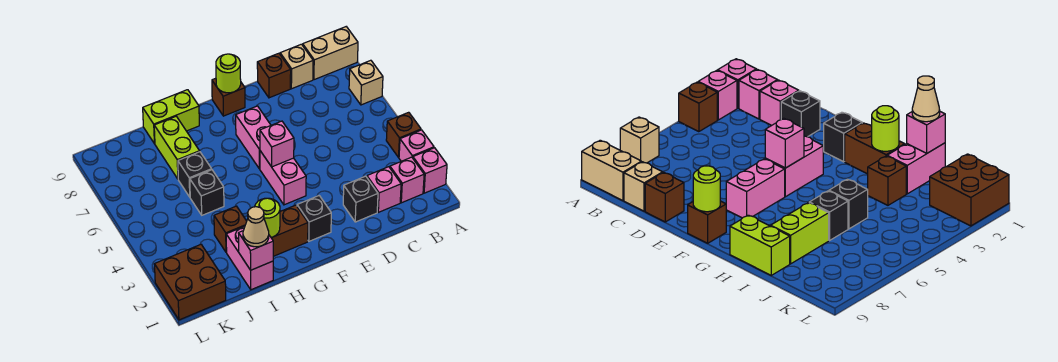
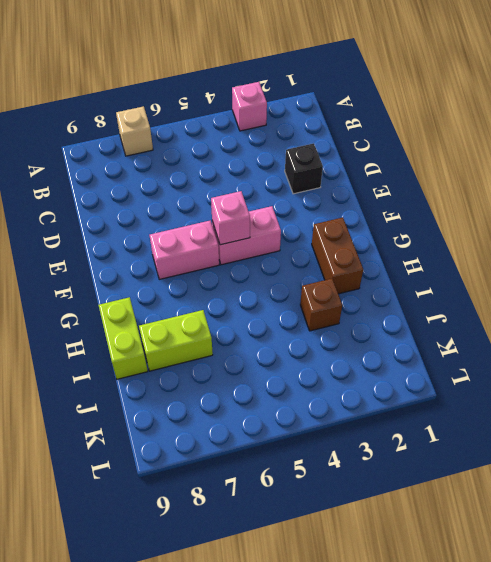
none -> pink 1x1 brick [413,148,447,193]
none -> brown 1x1 brick [386,112,421,158]
none -> tan 1x2 brick [303,27,358,80]

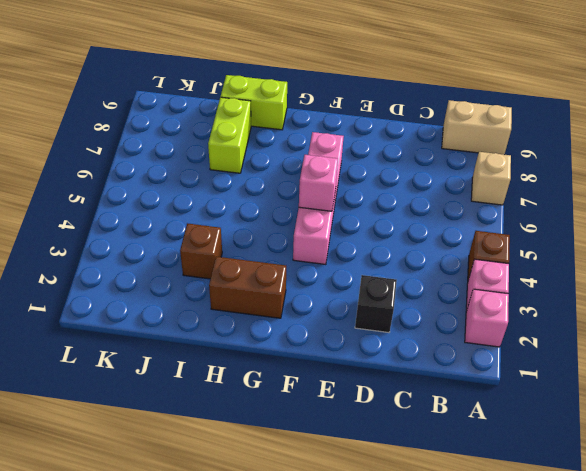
none -> pink 1x1 brick [390,157,424,203]
none -> pink 1x1 brick [367,167,401,212]
none -> tan 1x1 brick [280,44,313,89]

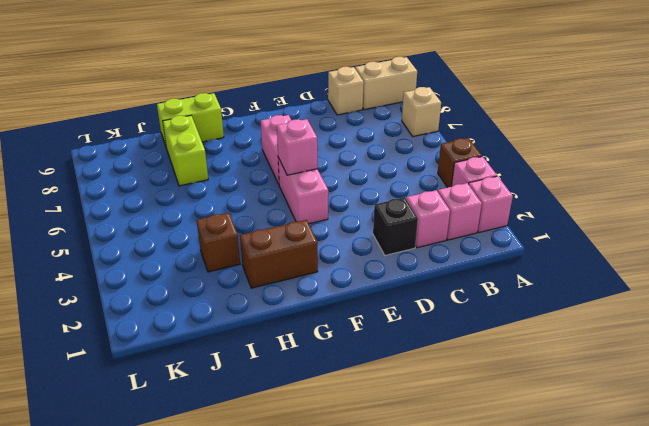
none -> brown 1x1 brick [257,53,291,98]
none -> black 1x1 brick [297,196,331,241]
none -> brown 1x1 brick [212,78,245,116]

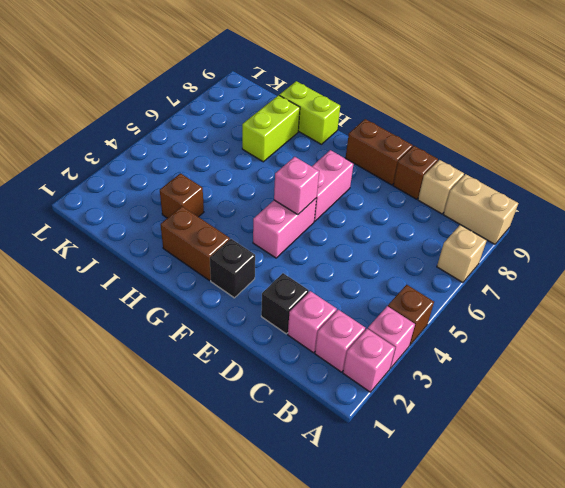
brown 1x2 brick [346,119,413,185] -> brown 1x1 brick [212,78,245,116]
none -> pink 1x2 brick [226,226,273,290]
none -> black 1x1 brick [190,170,224,215]
none -> black 1x1 brick [178,152,212,197]

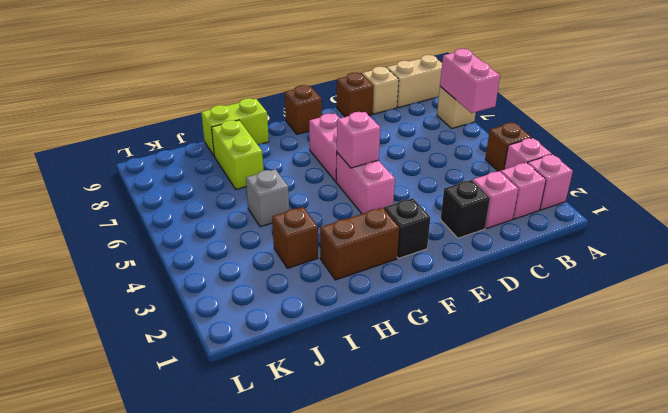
pink 1x2 brick [440,49,500,113] -> pink 1x2 brick moved to [226,226,273,290]
grey 1x1 brick [246,169,289,227] -> black 1x1 brick [190,170,224,215]
none -> black 1x1 brick [178,152,212,197]
none -> brown 2x2 brick [154,245,226,320]
none -> lime 1x1 round brick [216,54,241,93]

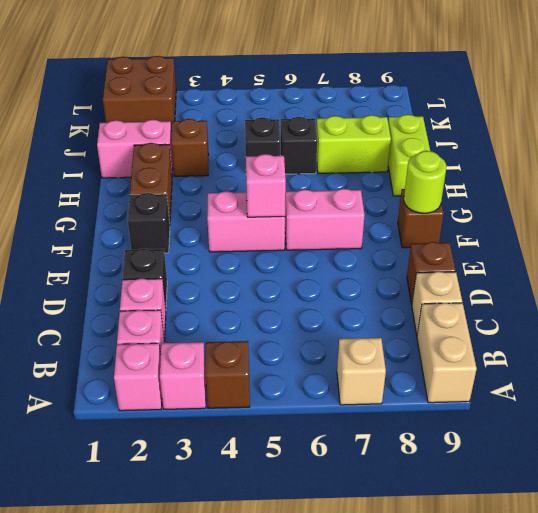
none -> lime 1x1 round brick [255,198,280,237]
none -> pink 1x1 brick [239,231,273,270]
none -> tan 1x1 cone [243,207,269,247]

